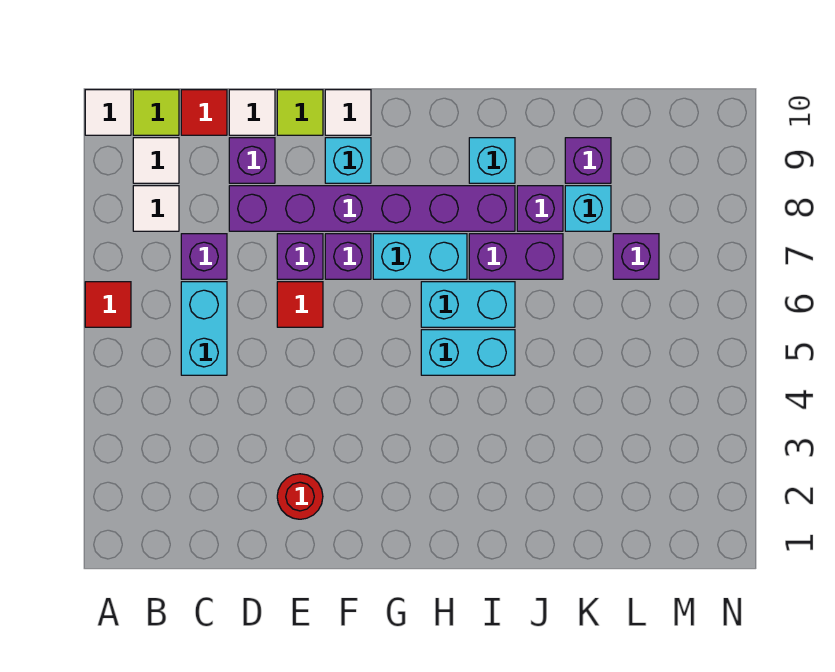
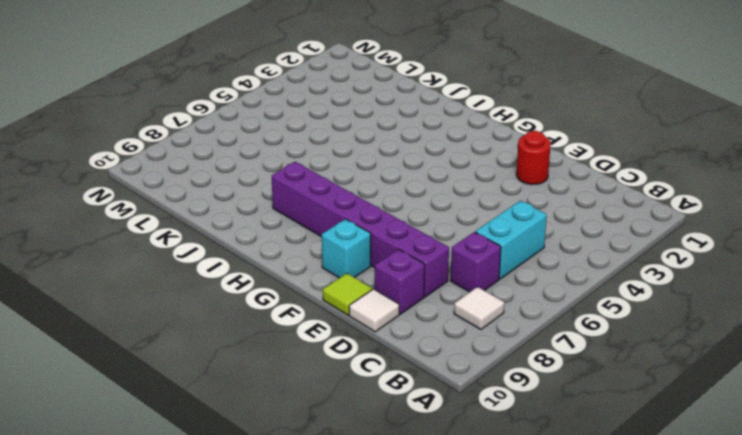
none -> red 1x1 tile [85,282,131,327]
none -> white 1x1 tile [85,90,131,135]
none -> white 1x1 tile [133,138,179,183]

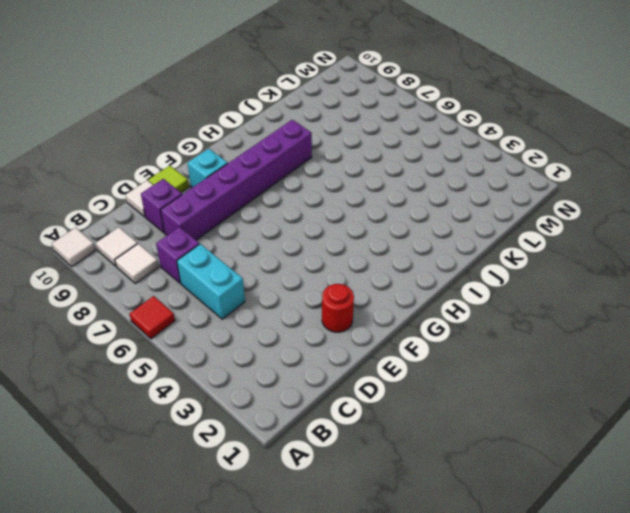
none -> lime 1x1 tile [133,90,179,135]
none -> red 1x1 tile [181,90,227,135]
none -> red 1x1 tile [277,282,323,327]

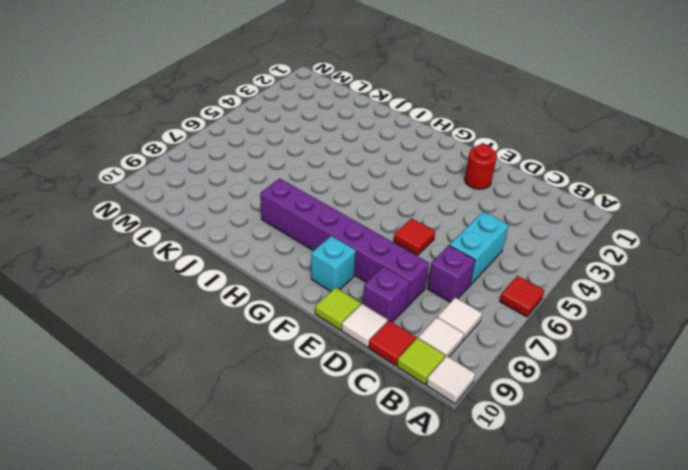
none -> purple 1x1 brick [277,234,323,279]
none -> purple 1x1 brick [325,234,371,279]
none -> white 1x1 tile [325,90,371,135]

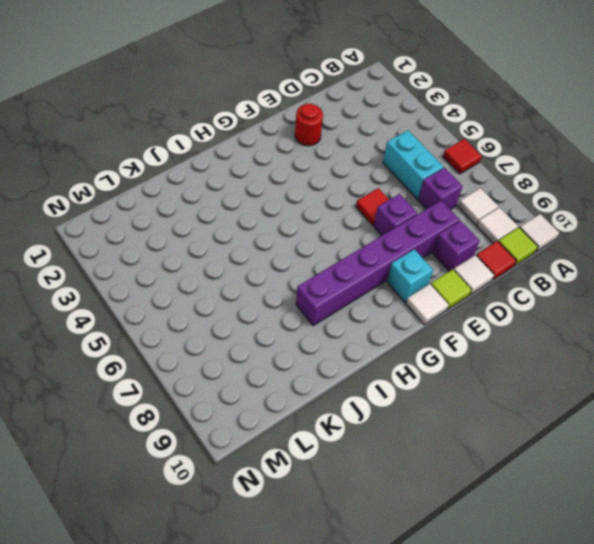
none -> purple 1x1 brick [325,234,371,279]
none -> cyan 1x2 brick [373,234,467,279]
none -> cyan 1x2 brick [421,330,515,375]

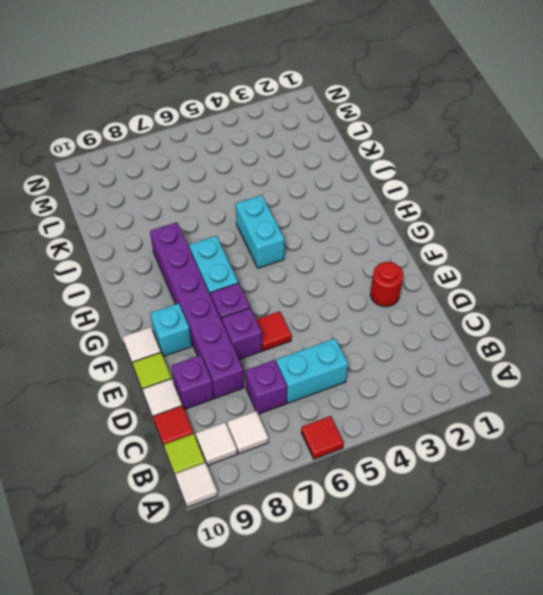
none -> cyan 1x2 brick [421,282,515,327]
none -> purple 1x2 brick [469,234,563,279]
none -> cyan 1x1 brick [469,138,515,183]

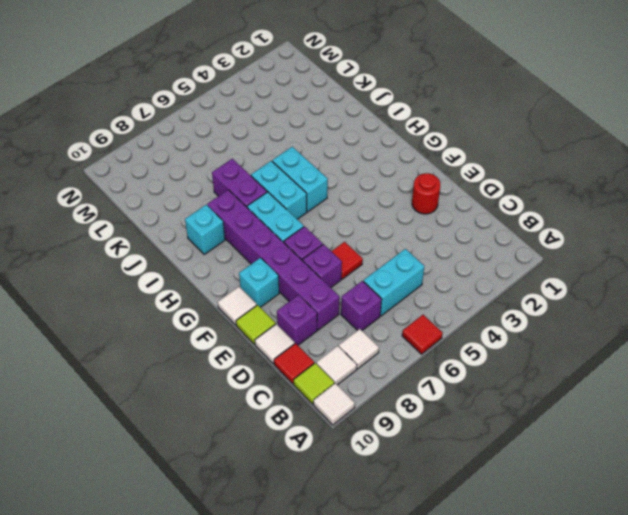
none -> purple 1x1 brick [517,186,563,231]
none -> cyan 1x1 brick [565,186,611,231]
none -> purple 1x1 brick [565,138,611,183]

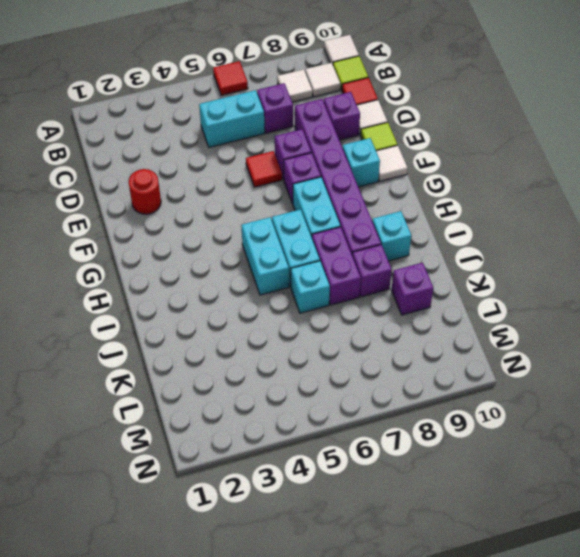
cyan 1x1 brick [291,261,330,313] -> cyan 1x1 brick moved to [565,186,611,231]
none -> purple 1x1 brick [613,234,659,279]

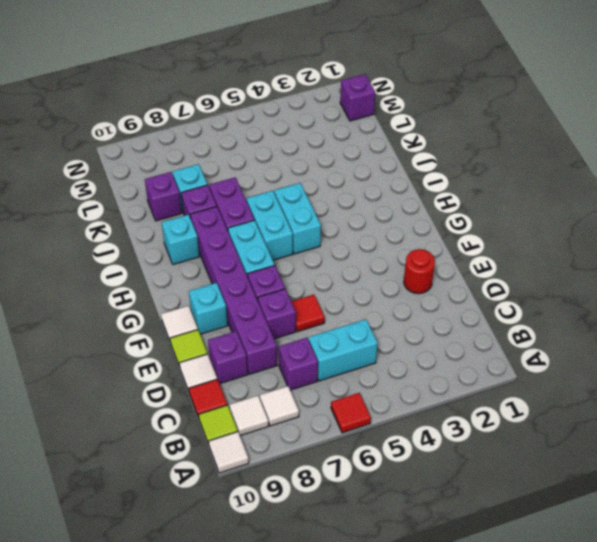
purple 1x1 brick [340,74,375,121] -> purple 1x1 brick moved to [613,234,659,279]

